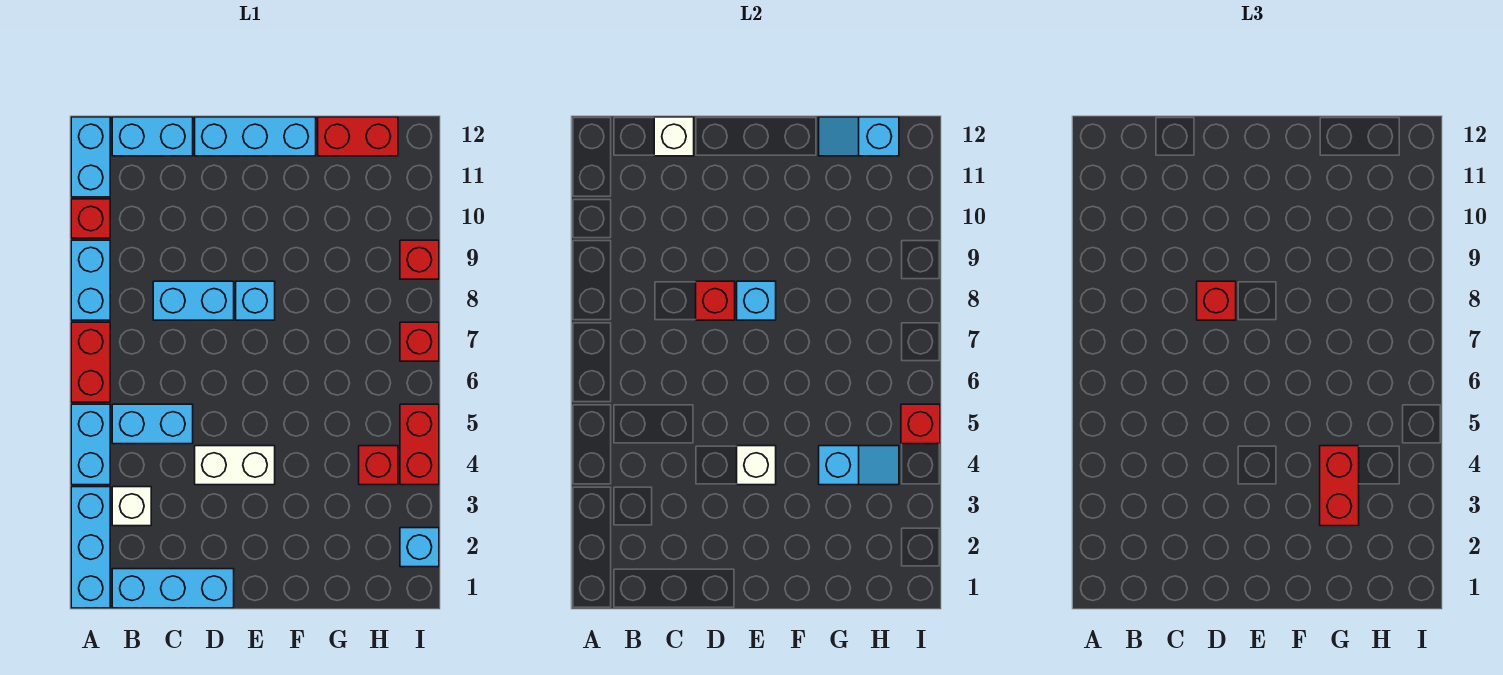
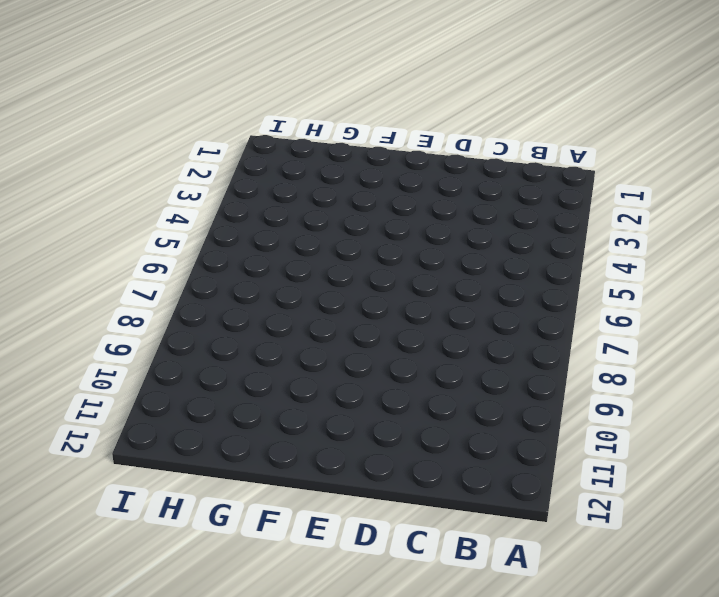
none -> cyan 1x3 brick [71,487,110,608]
none -> cyan 1x2 brick [71,404,110,485]
none -> red 1x2 brick [71,322,110,402]

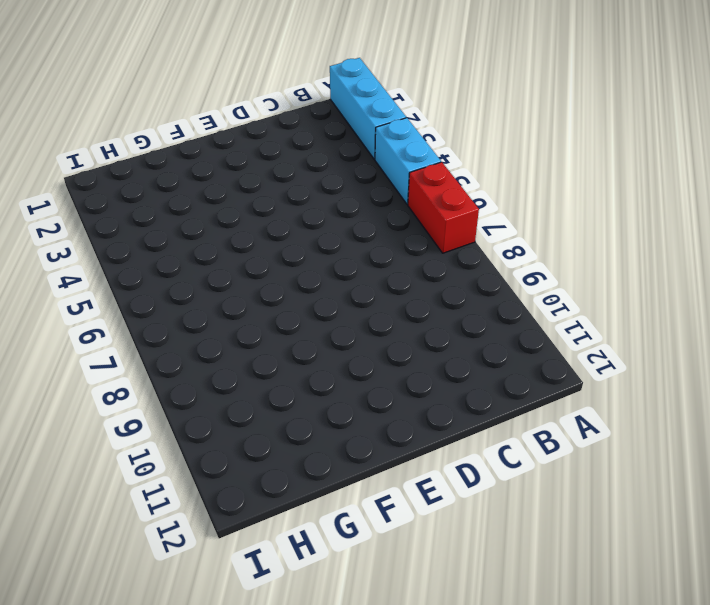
none -> cyan 1x2 brick [71,240,110,320]
none -> red 1x1 brick [71,199,110,238]
none -> cyan 1x2 brick [71,117,110,197]

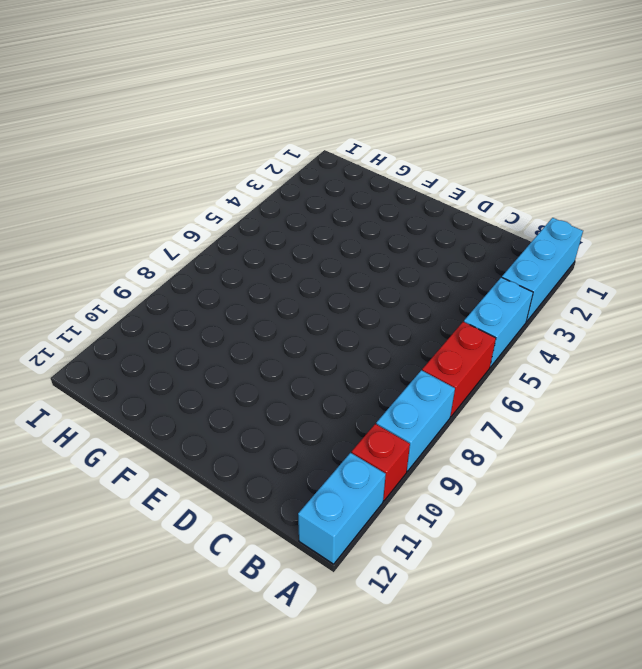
none -> cyan 1x3 brick [112,569,234,608]
none -> white 1x1 brick [112,487,151,526]
none -> cyan 1x2 brick [112,404,193,444]

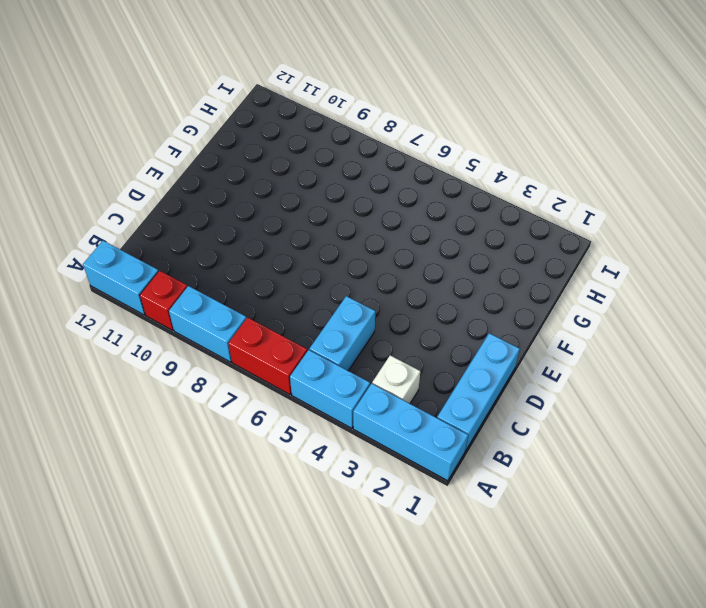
none -> cyan 1x2 brick [112,117,193,156]
none -> cyan 1x2 brick [153,281,234,320]
none -> white 1x2 brick [195,446,275,485]

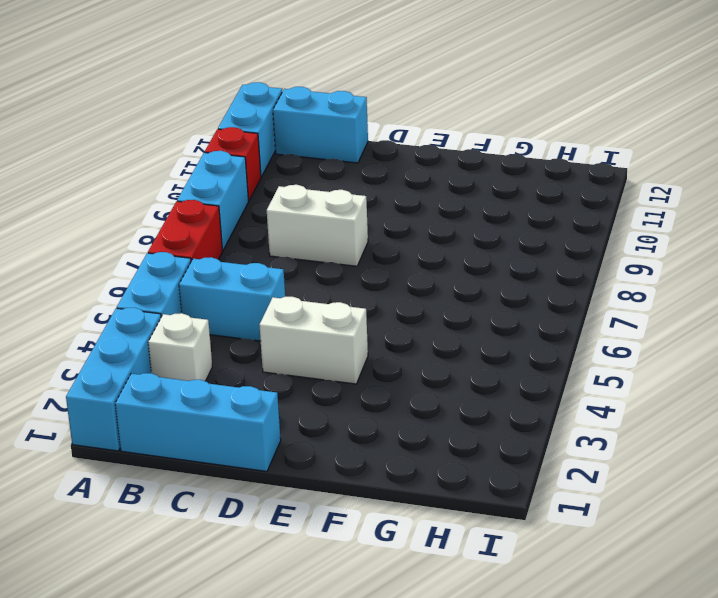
white 1x2 brick [267,185,368,266] -> cyan 1x2 brick [153,281,234,320]
none -> cyan 1x3 brick [195,117,316,156]
none -> cyan 1x1 brick [236,281,275,320]
none -> red 1x2 brick [318,117,398,156]

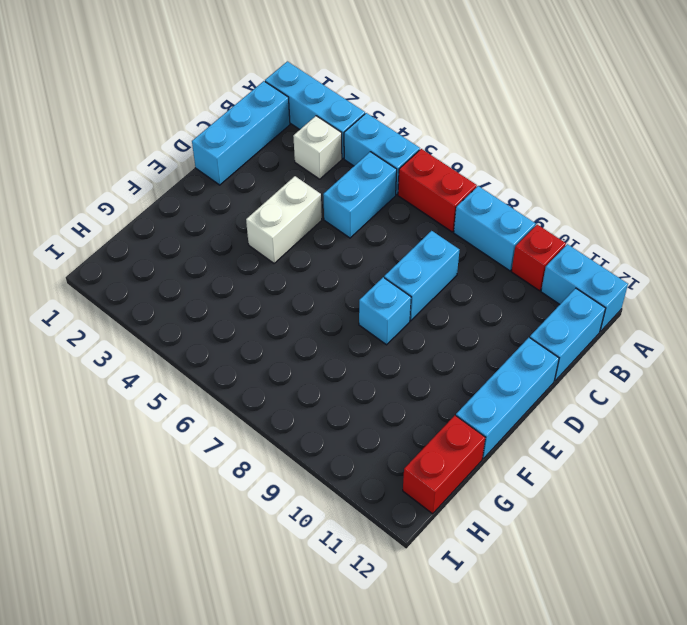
none -> red 1x1 brick [359,446,398,485]
none -> cyan 1x1 brick [400,528,439,567]
none -> red 1x2 brick [400,404,439,485]

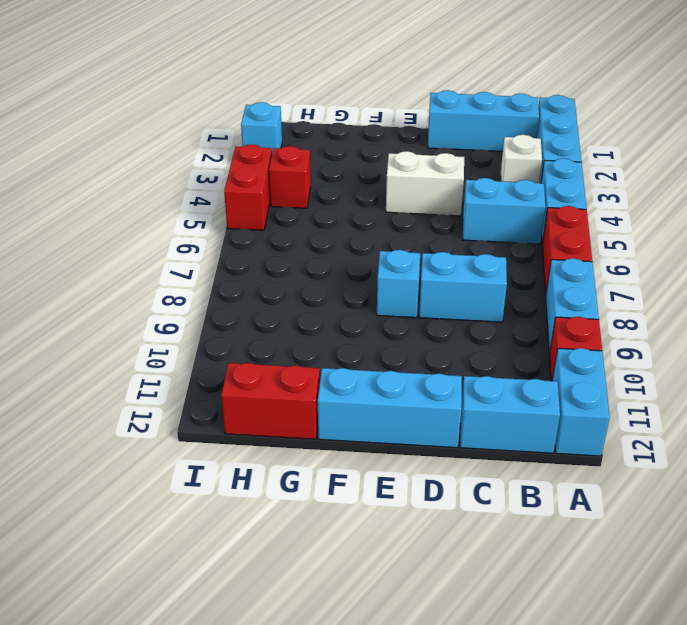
none -> red 1x1 brick [400,322,439,361]
none -> red 1x1 brick [400,240,439,279]
none -> white 1x1 brick [654,117,694,156]

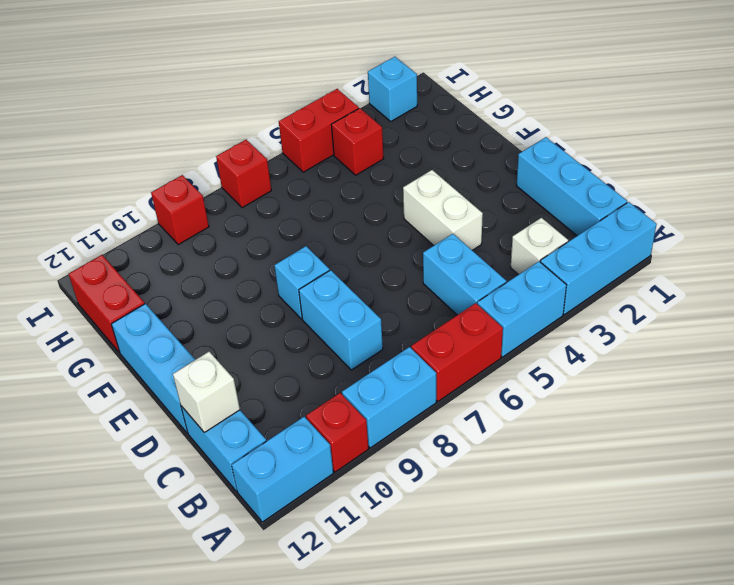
none -> red 1x1 brick [696,281,735,320]
none -> white 1x1 brick [737,446,776,485]
none -> cyan 1x1 brick [737,281,776,320]

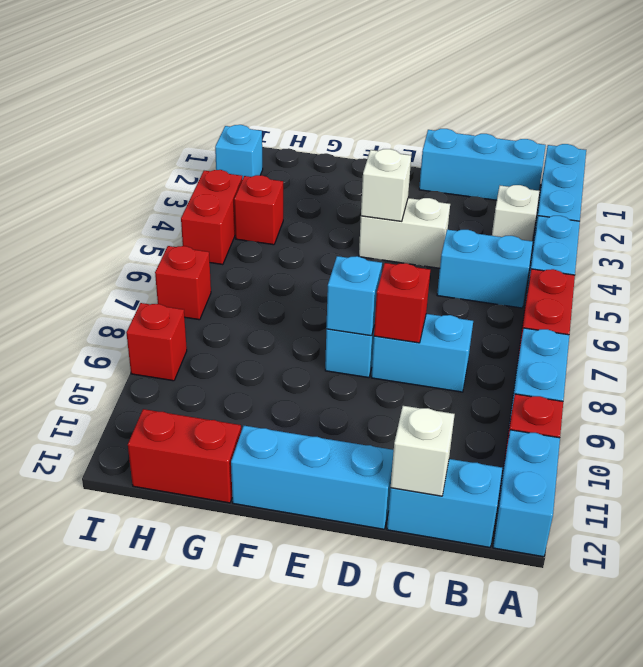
none -> cyan 1x2 slope [819,446,899,485]
none -> cyan 1x2 slope [819,117,899,156]
none -> red 1x1 brick [901,404,940,444]

